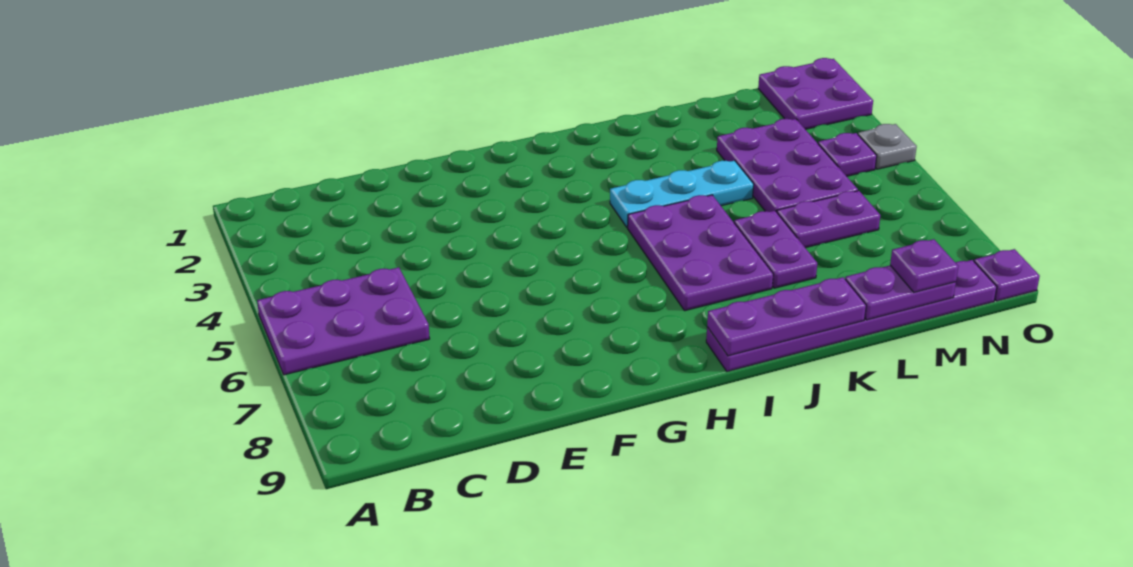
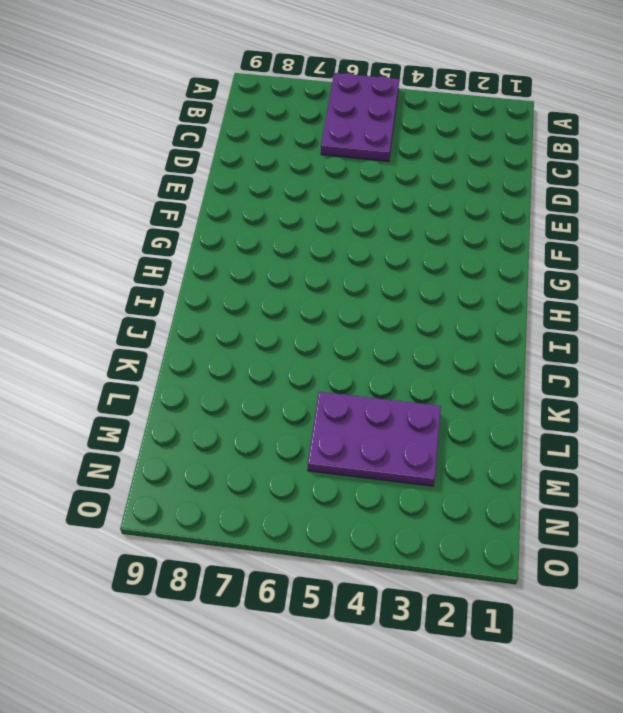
none -> cyan 1x3 plate [610,161,754,228]
none -> purple 2x3 plate [628,195,773,311]
none -> purple 1x6 plate [706,260,997,371]

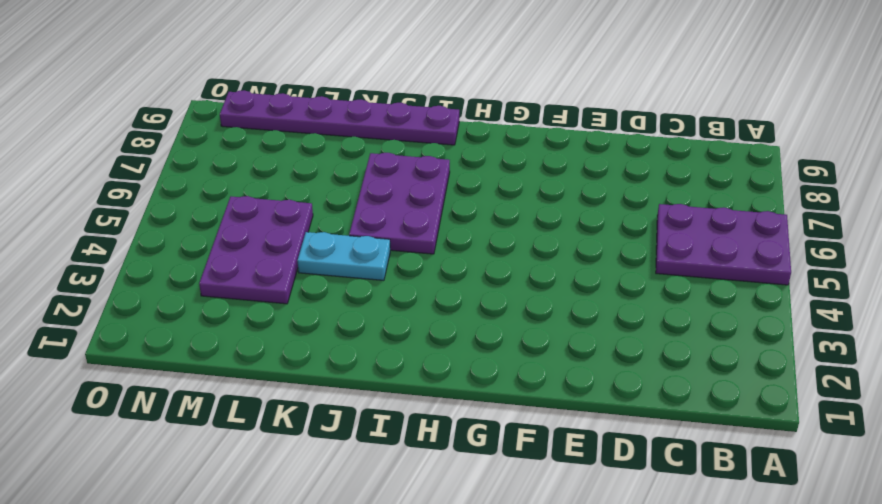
cyan 1x2 plate [297,232,390,280] -> cyan 1x3 plate [610,161,754,228]
none -> purple 1x2 plate [734,211,817,288]
none -> purple 1x2 plate [777,191,880,248]
none -> purple 2x2 plate [758,58,873,129]

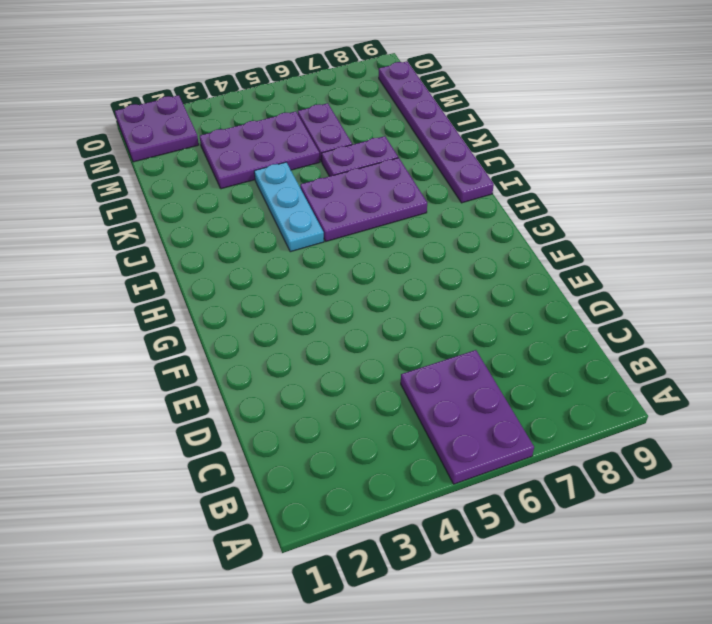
none -> purple 1x1 plate [818,133,877,176]
none -> grey 1x1 plate [858,124,917,169]
none -> purple 1x1 plate [974,249,1040,301]

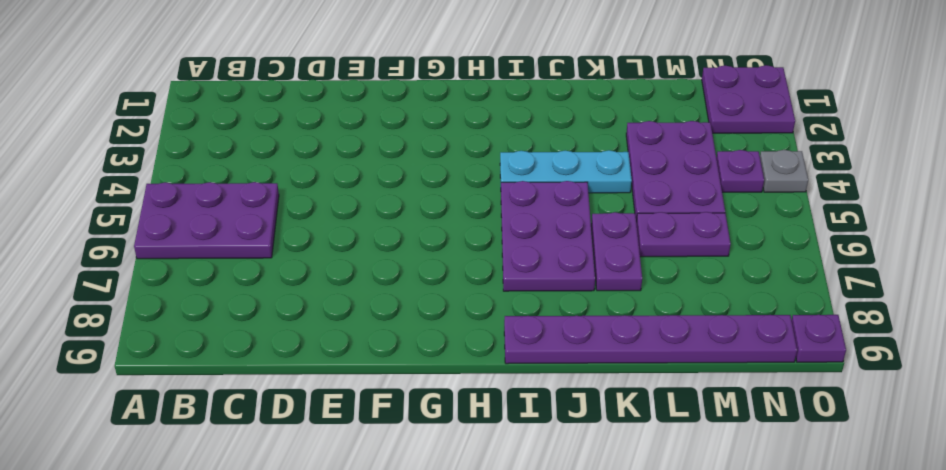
none -> purple 1x3 plate [707,277,866,356]
none -> purple 1x2 plate [845,265,956,320]
none -> purple 1x1 plate [890,239,958,292]

